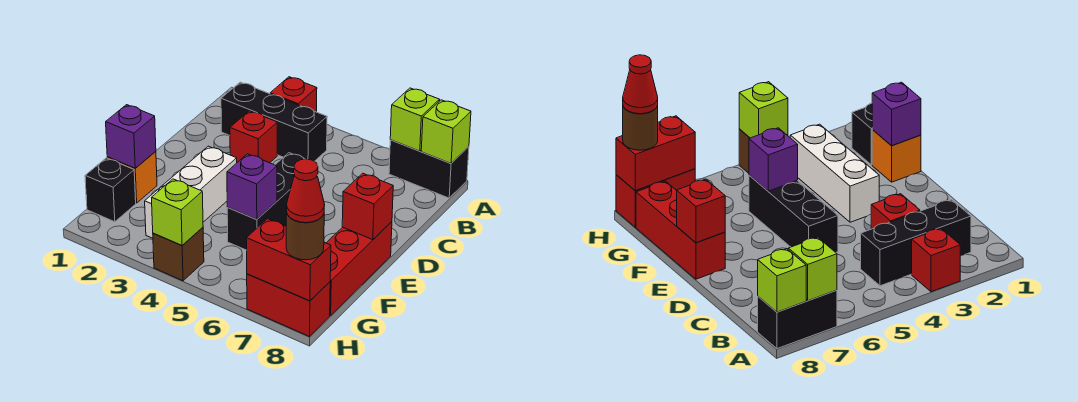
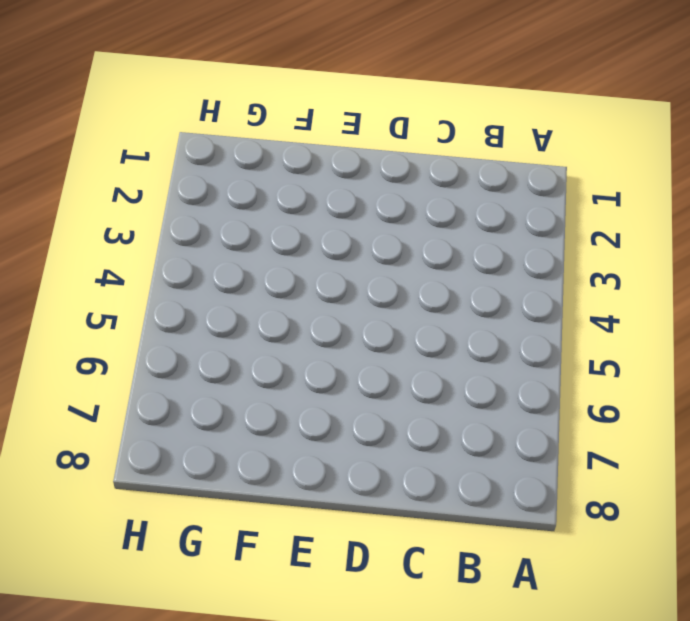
none -> red 1x1 brick [270,77,317,112]
none -> black 1x2 brick [389,140,469,198]
none -> black 1x3 brick [221,82,327,161]

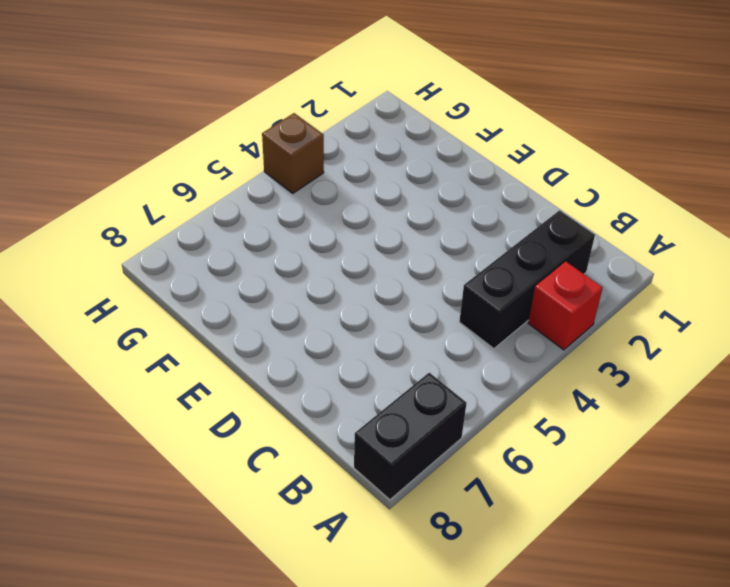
none -> red 1x1 brick [230,111,277,163]
none -> black 1x3 brick [227,153,318,250]
none -> white 1x3 brick [145,146,237,238]

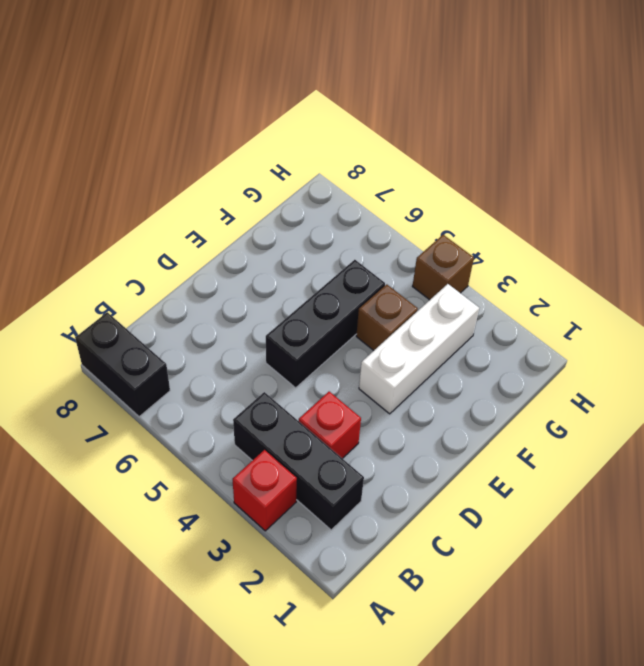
brown 1x1 brick [356,284,418,350] -> none
none -> red 1x3 brick [327,222,392,315]
none -> orange 1x1 brick [107,151,157,203]
none -> black 1x1 brick [85,158,136,222]

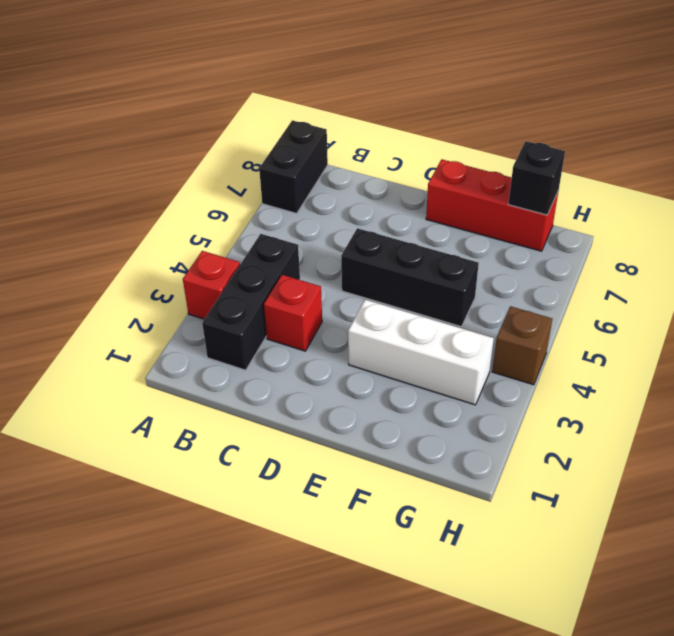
black 1x1 brick [508,141,565,215] -> black 1x1 brick moved to [85,158,136,222]
none -> orange 1x1 brick [107,151,157,203]
none -> red 1x2 brick [247,274,330,336]
none -> lime 1x1 brick [390,88,439,151]

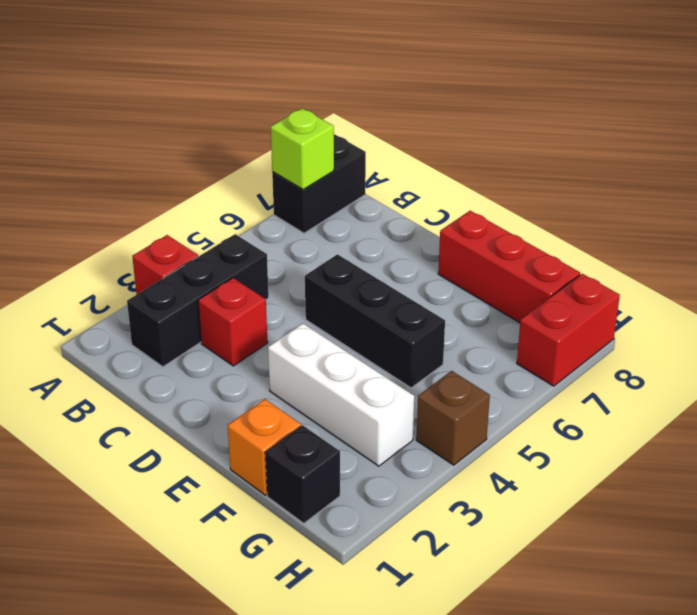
none -> lime 1x1 brick [421,100,471,163]
none -> red 1x1 brick [342,173,393,240]
none -> purple 1x1 brick [106,105,156,168]

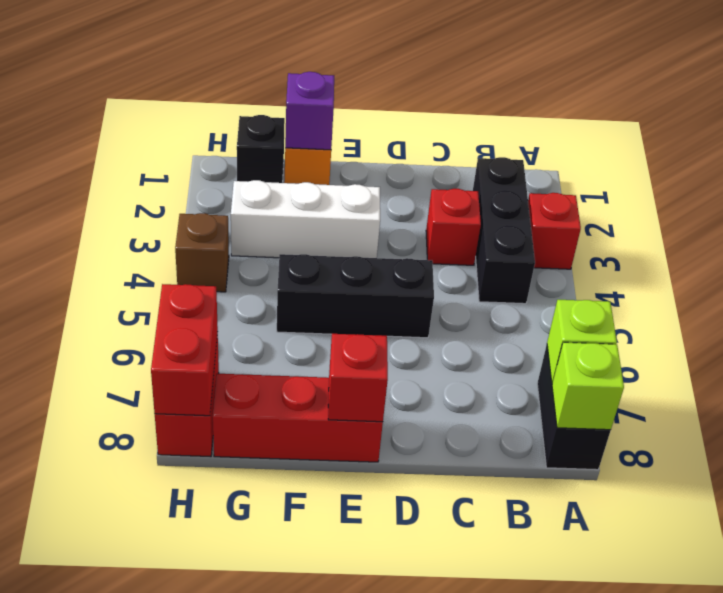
none -> purple 1x1 brick [227,154,277,220]
none -> lime 1x1 brick [152,179,203,245]
none -> brown 1x1 round brick [286,213,324,260]

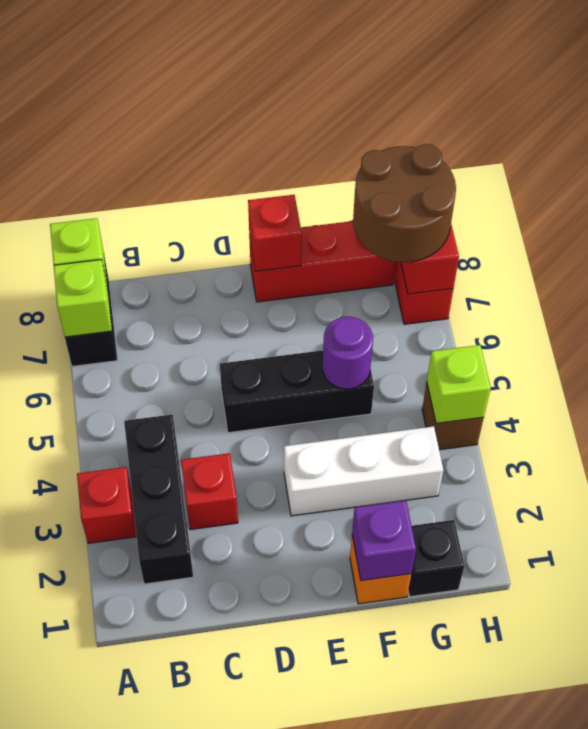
purple 1x1 round brick [323,317,373,389] -> purple 1x1 brick [227,154,277,220]
brown 2x2 round brick [353,144,456,262] -> brown 1x1 round brick [286,213,324,260]
none -> red 1x1 cone [287,159,325,223]

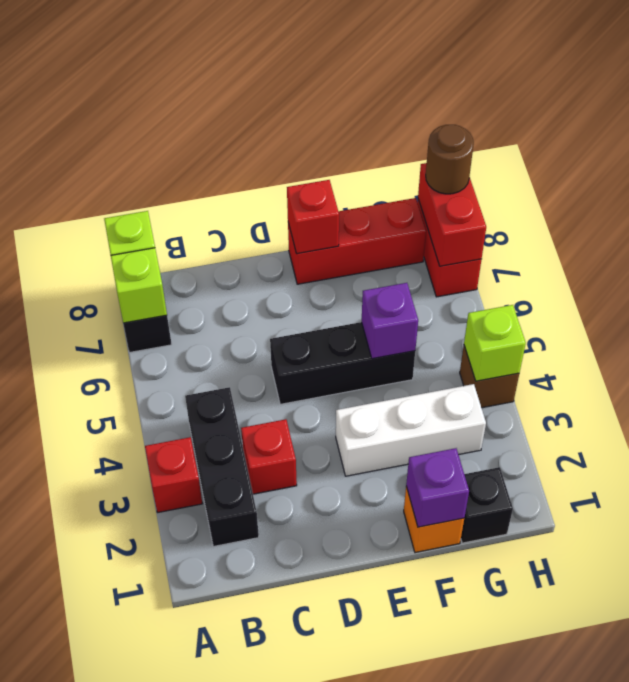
none -> red 1x1 cone [287,159,325,223]

